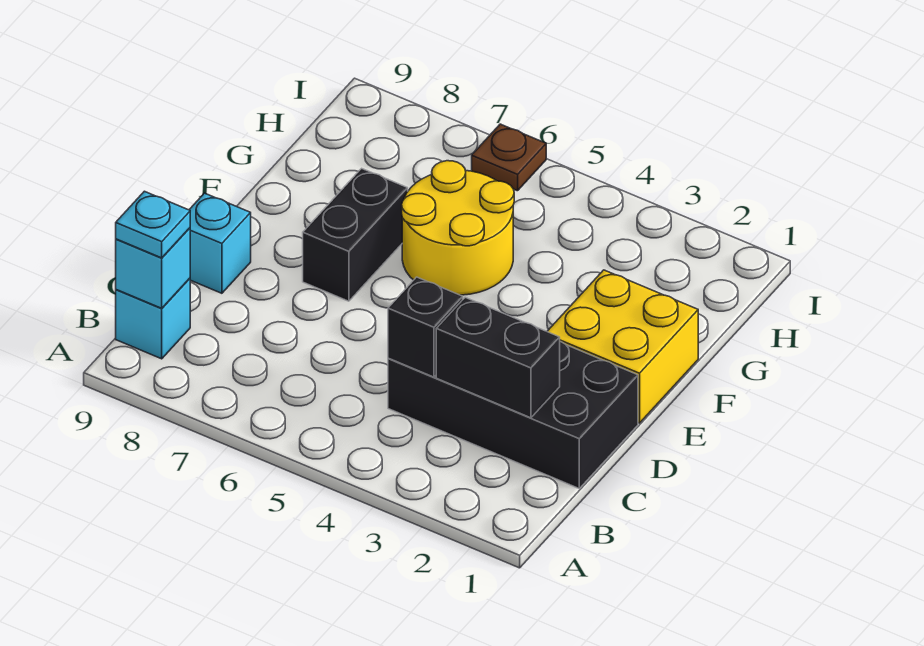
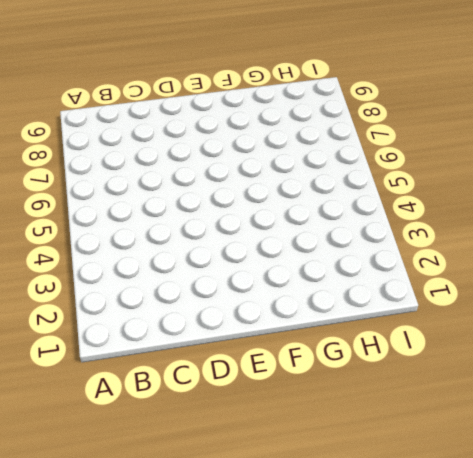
none -> cyan 1x1 brick [116,278,190,359]
none -> black 2x4 brick [388,342,638,488]

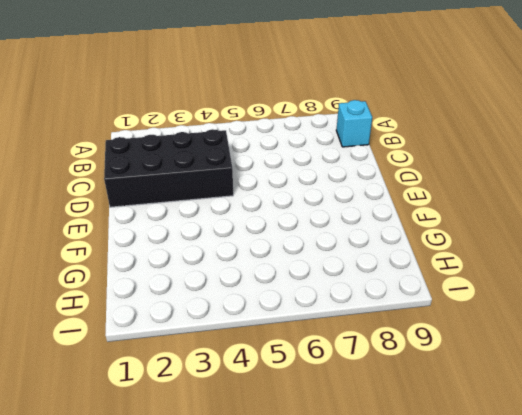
none -> cyan 1x1 brick [189,193,251,293]
none -> yellow 2x2 brick [547,270,698,423]

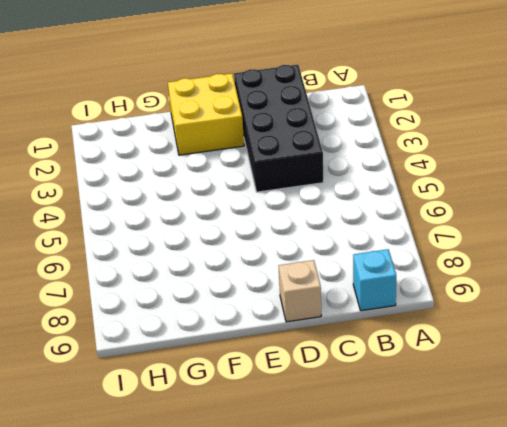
tan 1x1 brick [279,260,321,322] -> cyan 1x1 brick [189,193,251,293]
none -> black 1x2 brick [303,168,408,301]
none -> yellow 2x2 round brick [402,161,514,295]

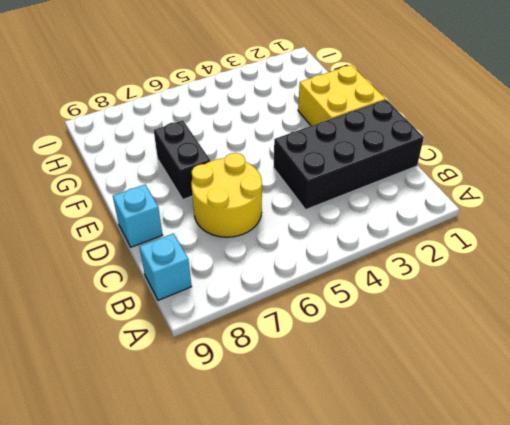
yellow 2x2 round brick [191,153,262,237] -> yellow 2x2 round brick moved to [402,161,514,295]
none -> brown 1x1 plate [472,124,546,191]
none -> cyan 1x1 brick [116,228,190,308]

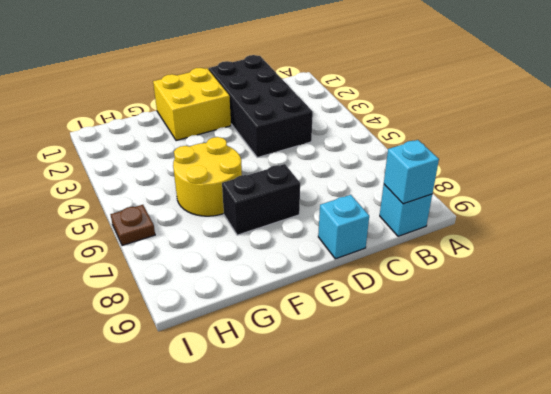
none -> black 1x2 brick [436,297,560,418]
none -> black 1x1 brick [388,277,463,377]

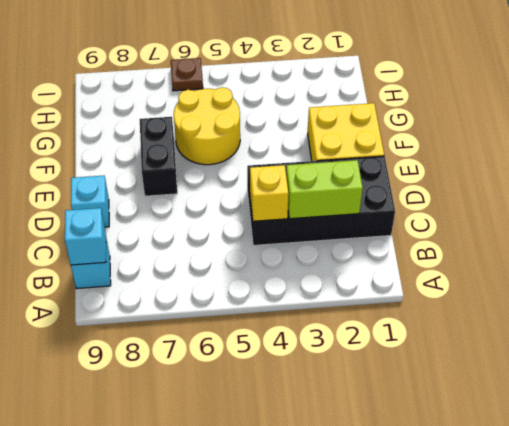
lime 1x2 brick [286,160,363,219] -> black 1x2 brick [436,297,560,418]
yellow 1x1 brick [250,165,289,221] -> black 1x1 brick [388,277,463,377]
none -> cyan 1x1 plate [116,191,190,258]

